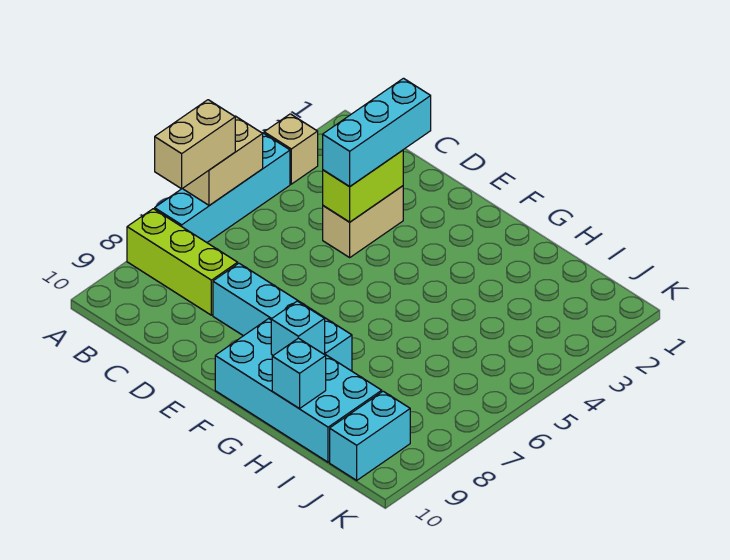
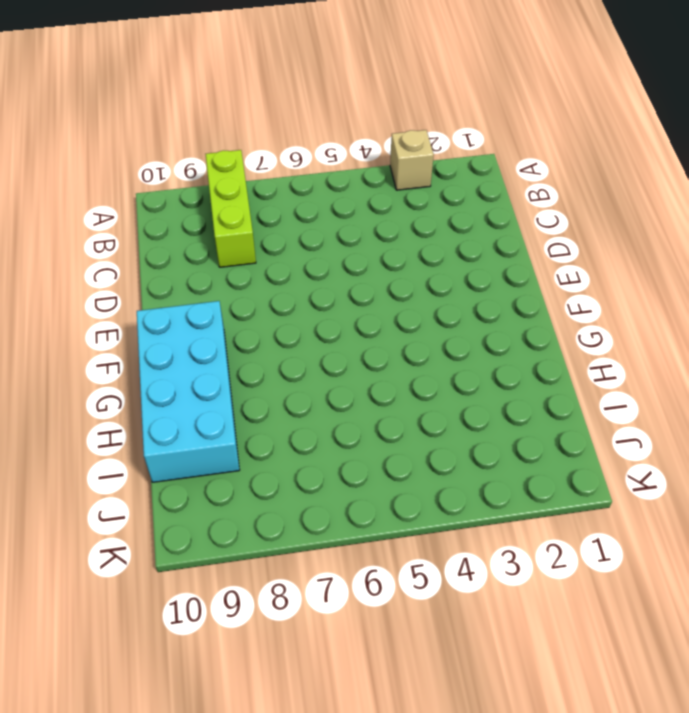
none -> cyan 1x4 brick [155,133,290,242]
none -> tan 1x2 brick [323,186,403,257]
none -> cyan 1x4 brick [213,263,352,370]

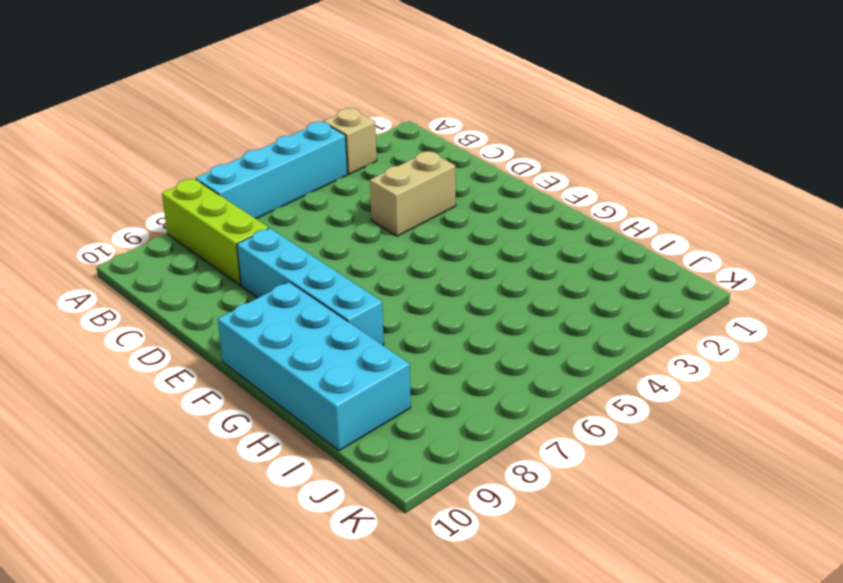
none -> cyan 1x2 brick [330,391,410,480]
none -> tan 1x2 brick [183,116,263,206]
none -> lime 1x2 brick [323,150,403,222]

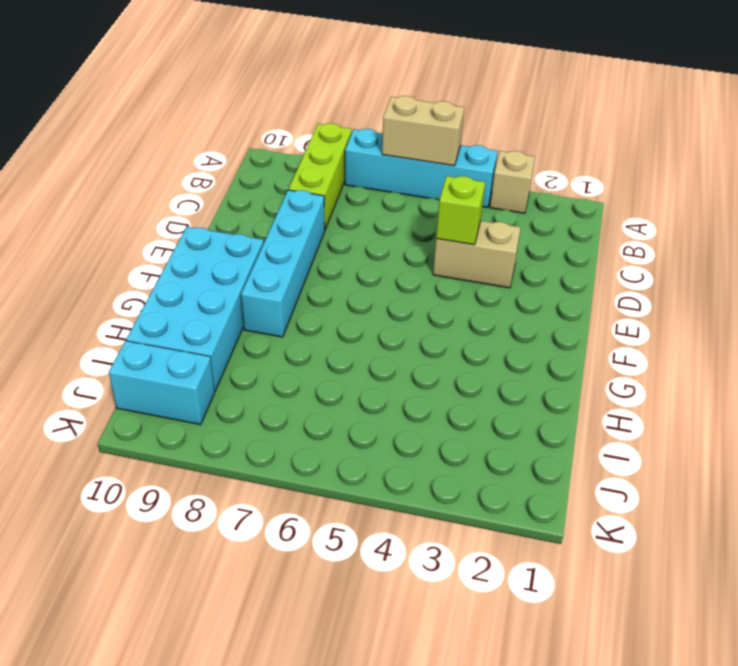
lime 1x1 brick [436,176,485,245] -> lime 1x2 brick [323,150,403,222]
none -> cyan 1x1 brick [271,301,325,355]
none -> cyan 1x1 brick [272,338,326,409]
none -> tan 1x2 brick [155,100,235,189]

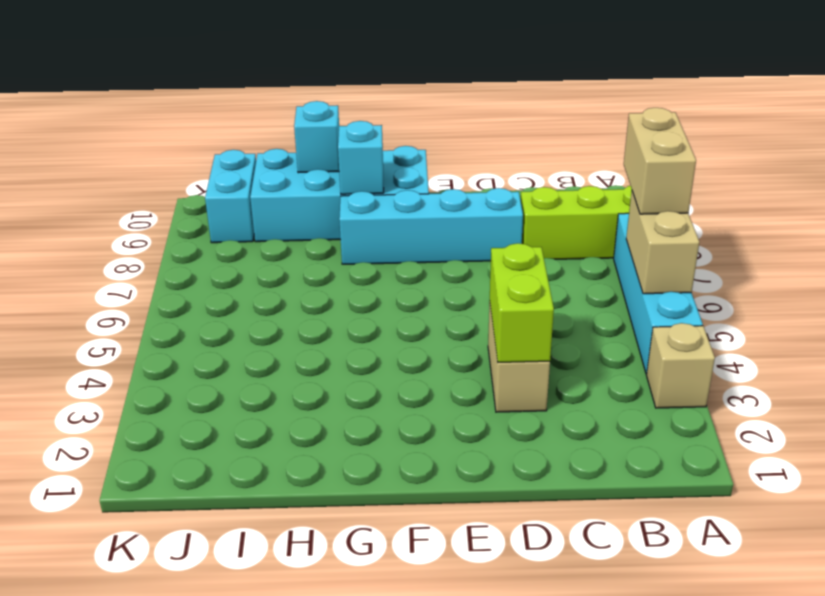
none -> cyan 1x3 brick [323,78,431,187]

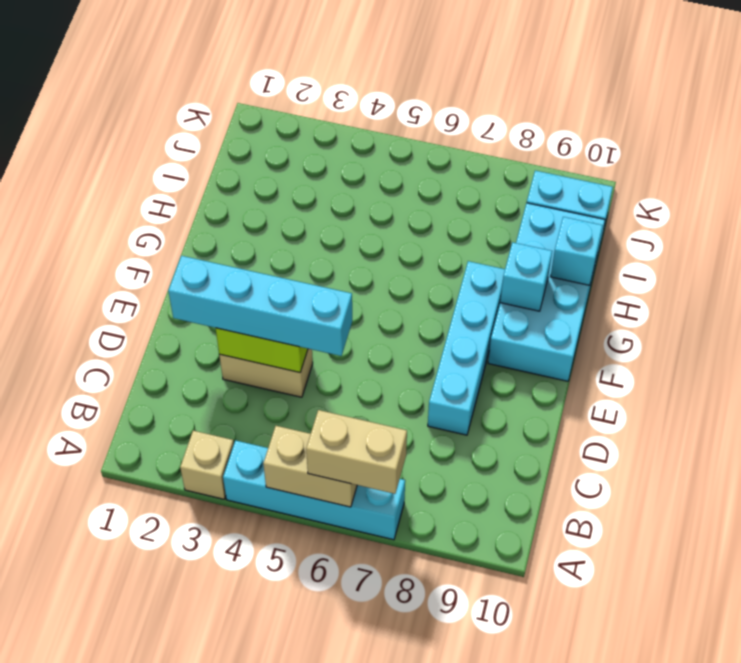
cyan 1x4 brick [168,256,352,356] -> cyan 1x3 brick [323,78,431,187]
none -> lime 1x3 brick [127,209,238,315]

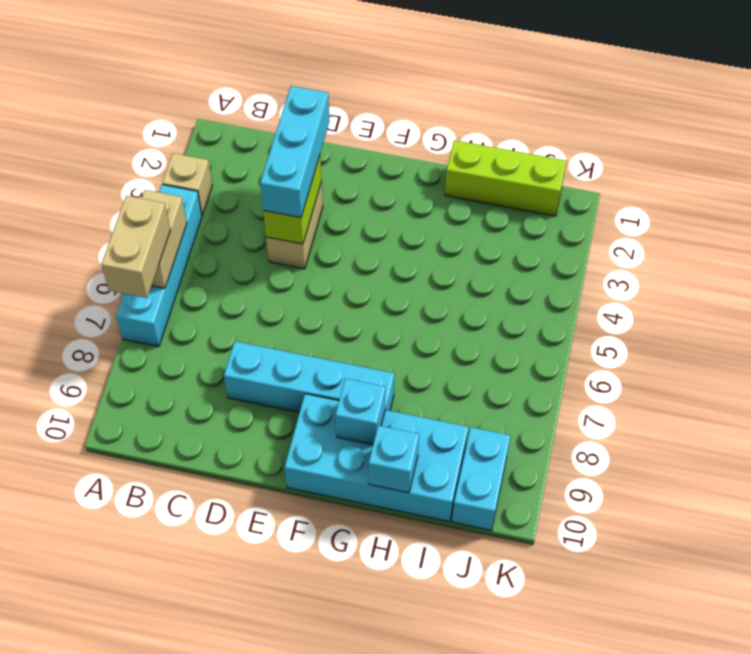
lime 1x3 brick [445,140,566,216] -> lime 1x3 brick moved to [127,209,238,315]

